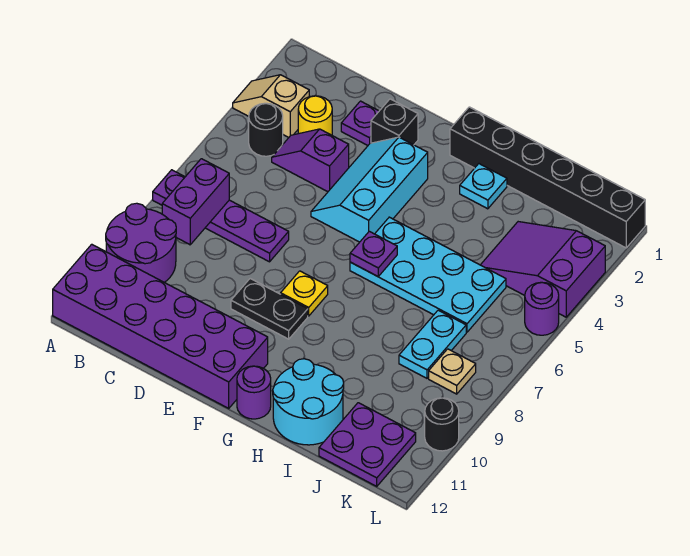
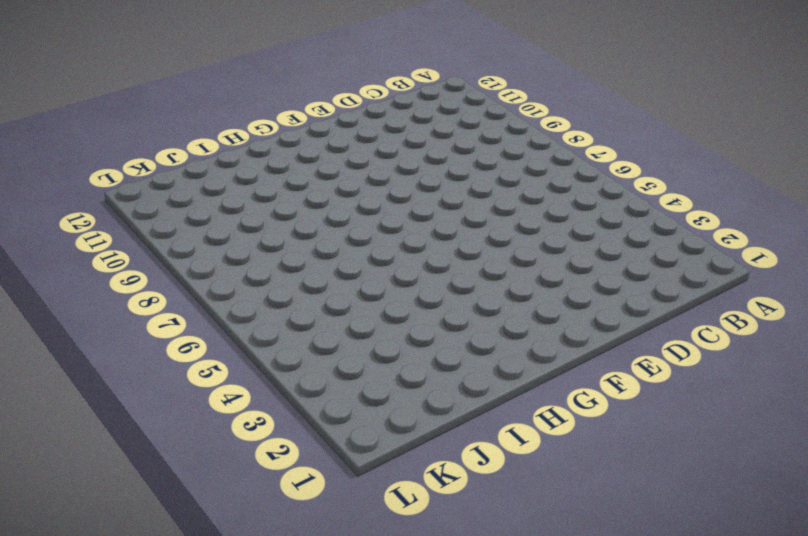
none -> tan 1x2 slope [233,75,309,137]
none -> purple 1x4 plate [153,170,289,262]
none -> purple 2x2 round brick [106,203,176,282]

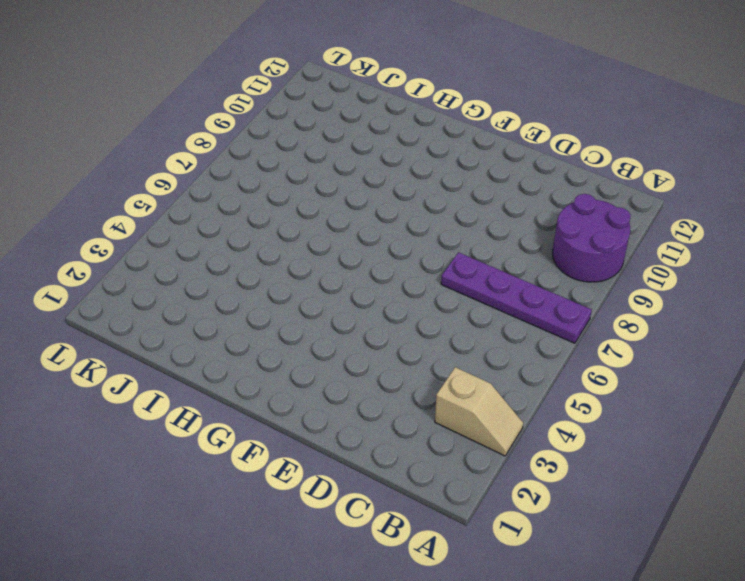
none -> purple 2x6 brick [53,244,268,408]
none -> black 1x1 round brick [249,103,283,156]
none -> yellow 1x1 round brick [298,96,332,135]

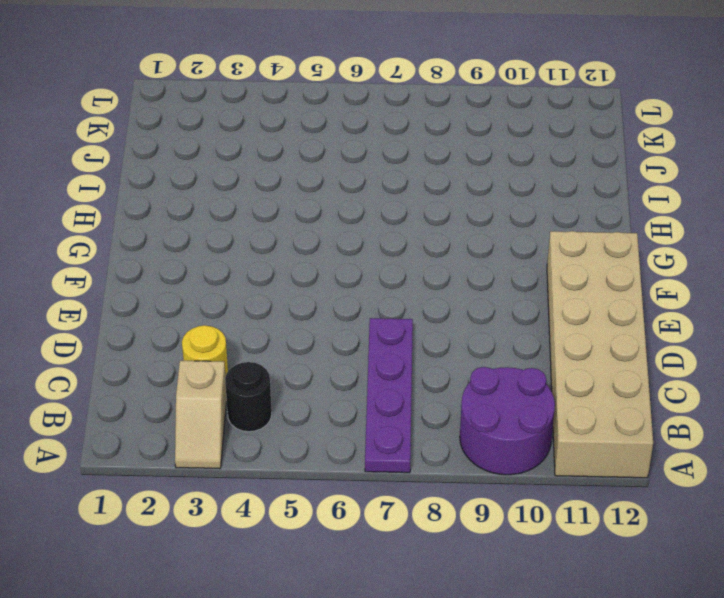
tan 2x6 brick [547,231,653,478] -> purple 2x6 brick [53,244,268,408]
none -> purple 1x2 slope [272,129,349,192]
none -> purple 1x1 plate [341,101,379,145]
none -> black 1x1 brick [371,99,418,145]

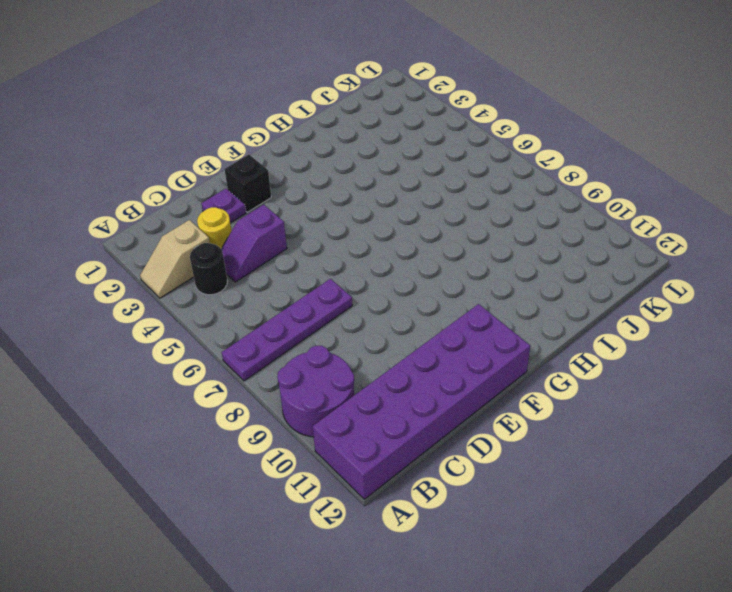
none -> cyan 2x3 slope [311,137,428,242]
none -> black 1x2 plate [231,279,308,339]
none -> yellow 1x1 plate [281,271,328,316]

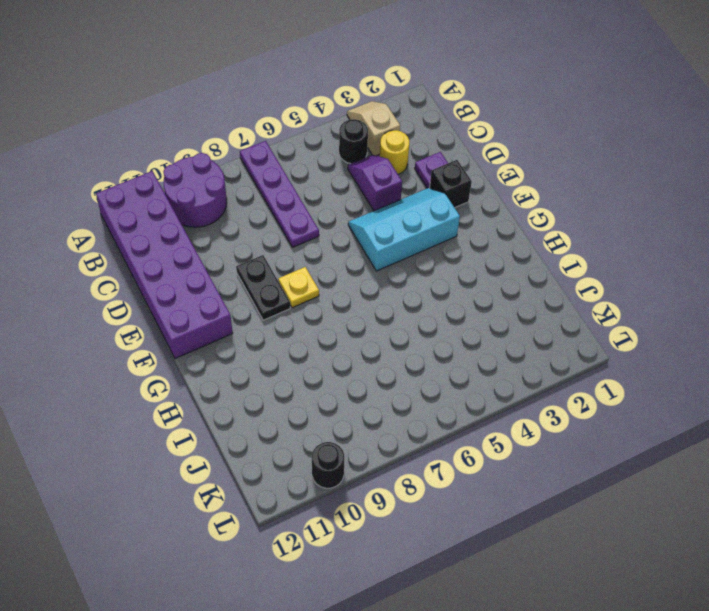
none -> black 1x6 brick [450,107,645,248]
none -> cyan 2x4 plate [350,217,506,332]
none -> purple 1x1 round brick [237,366,271,419]

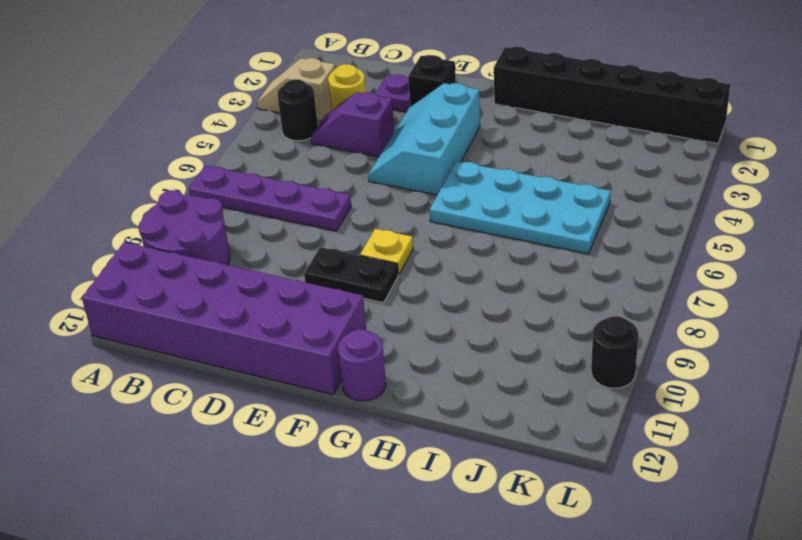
none -> cyan 1x1 plate [460,164,507,209]
none -> cyan 2x2 round brick [273,359,344,445]
none -> purple 2x3 slope [481,222,605,317]

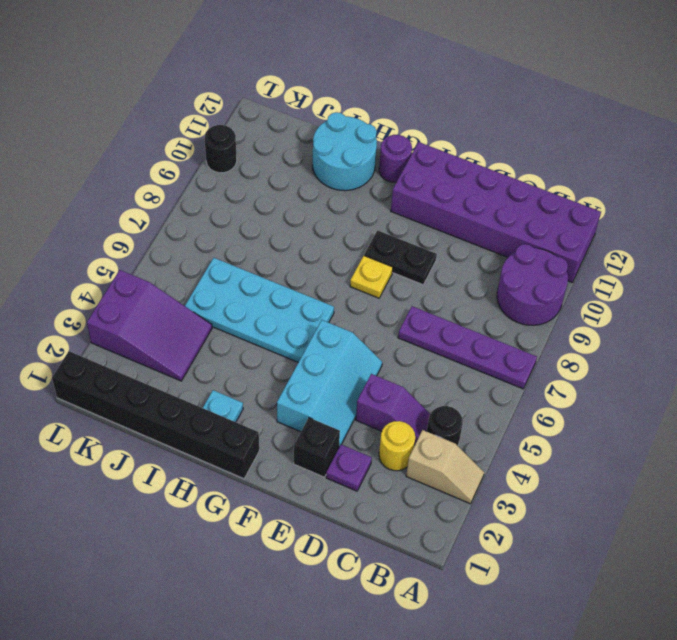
none -> cyan 1x2 plate [399,310,466,378]
none -> purple 2x2 plate [319,403,416,486]
none -> tan 1x1 plate [429,349,476,394]

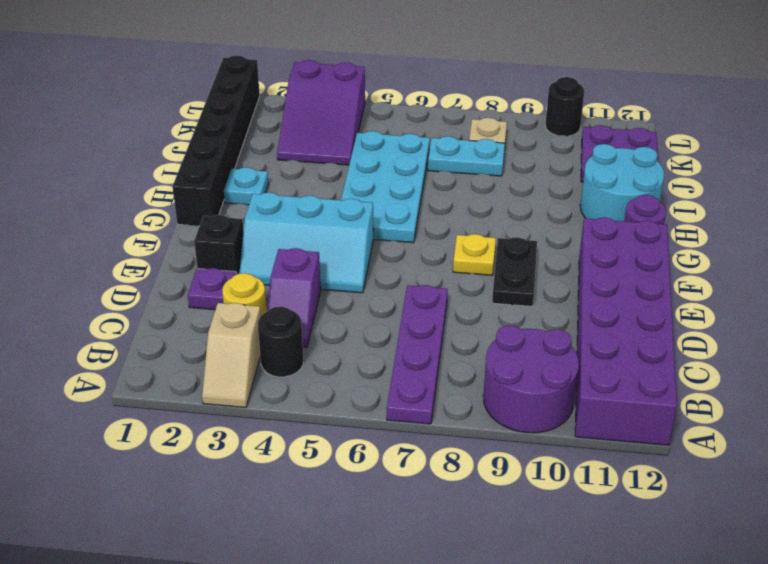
none -> purple 1x1 round brick [525,282,559,335]
none -> purple 1x2 brick [162,159,229,245]
none -> purple 1x1 plate [350,231,397,276]

